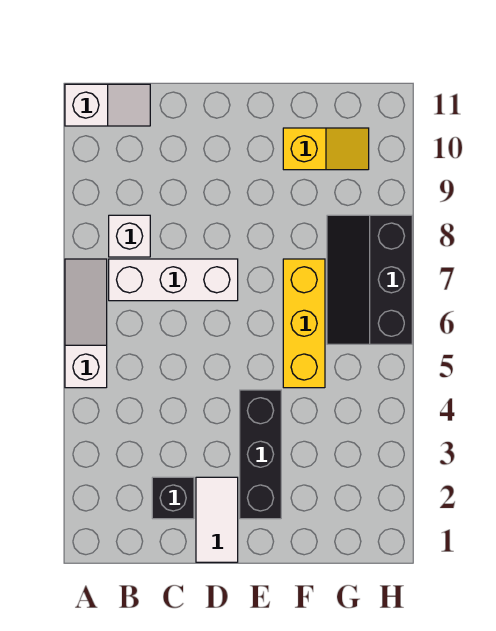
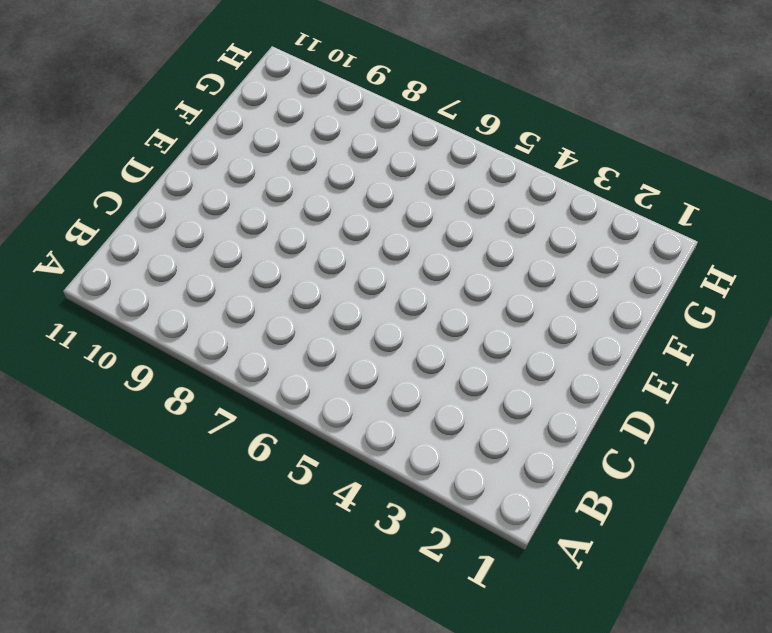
none -> white 1x3 slope [65,259,107,388]
none -> white 1x2 slope [65,84,150,126]

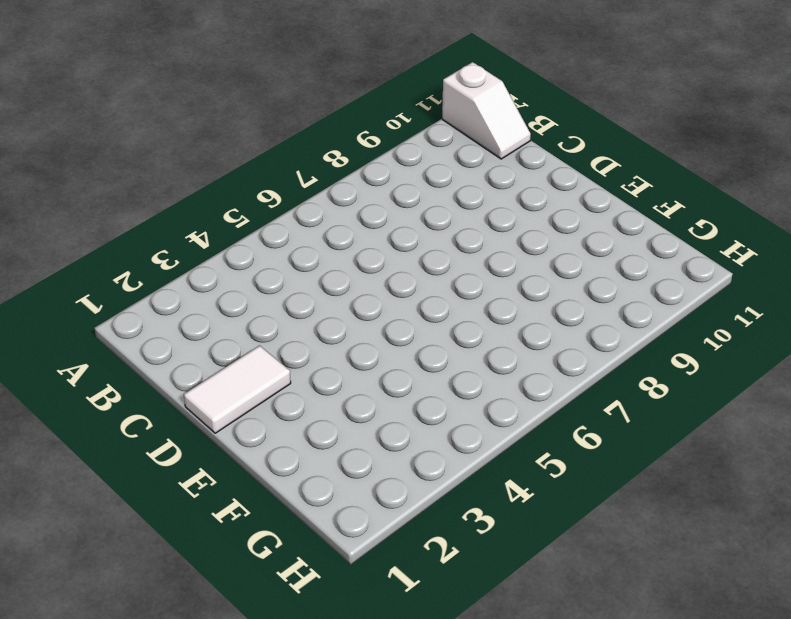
none -> white 1x3 slope [65,259,107,388]
none -> white 1x3 brick [109,259,238,301]

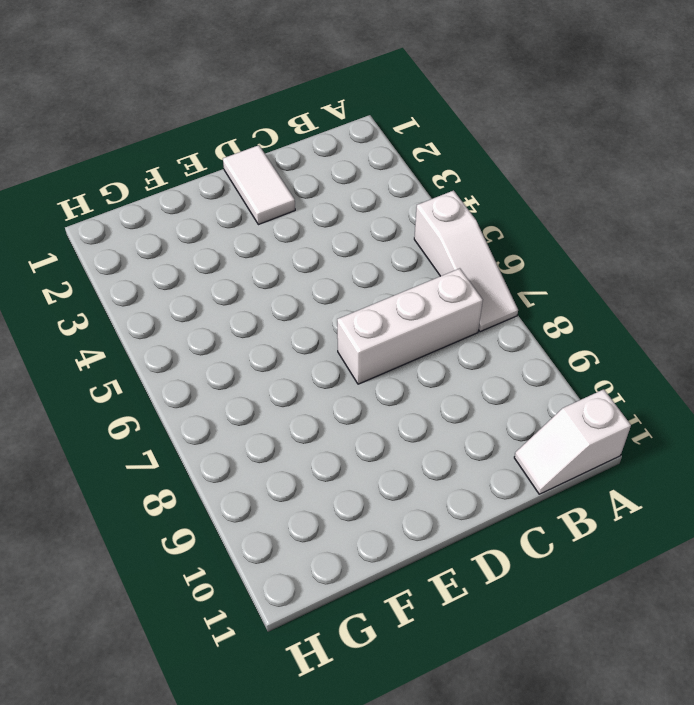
none -> white 1x1 brick [109,215,150,257]
none -> black 1x1 brick [152,477,194,519]

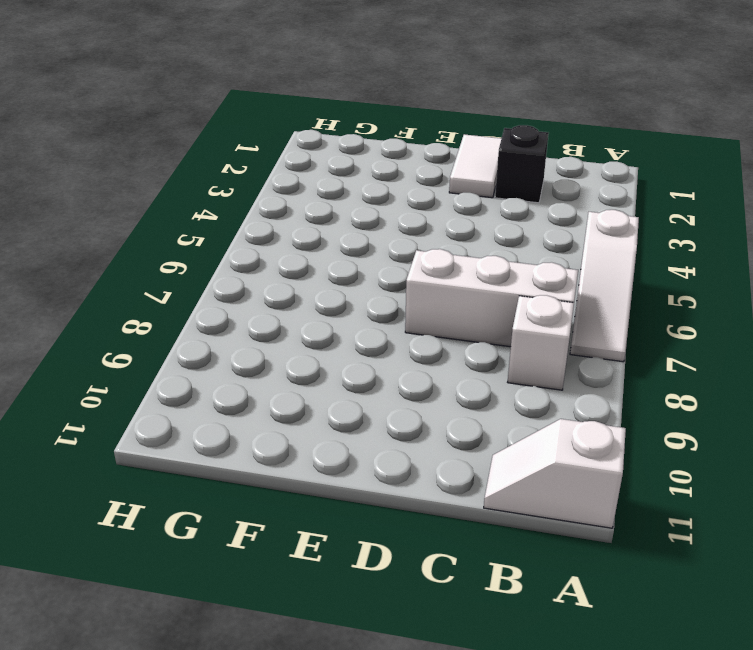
none -> black 1x3 brick [240,390,281,519]
none -> yellow 1x3 brick [283,259,325,388]

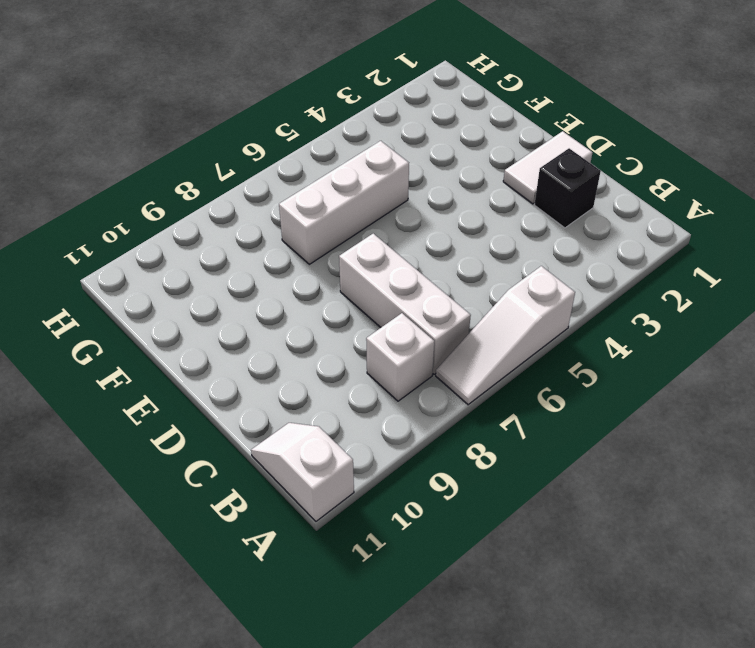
white 1x3 brick [279,141,409,264] -> yellow 1x3 brick [283,259,325,388]
none -> black 1x3 brick [240,390,281,519]
none -> yellow 1x2 slope [283,128,369,170]

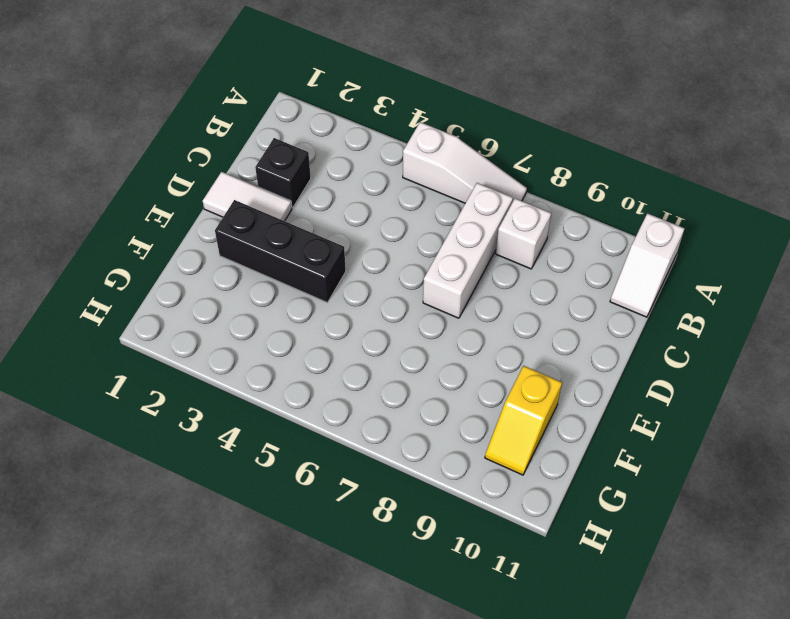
none -> yellow 1x3 brick [283,259,325,388]
none -> black 2x3 slope [327,215,412,344]

